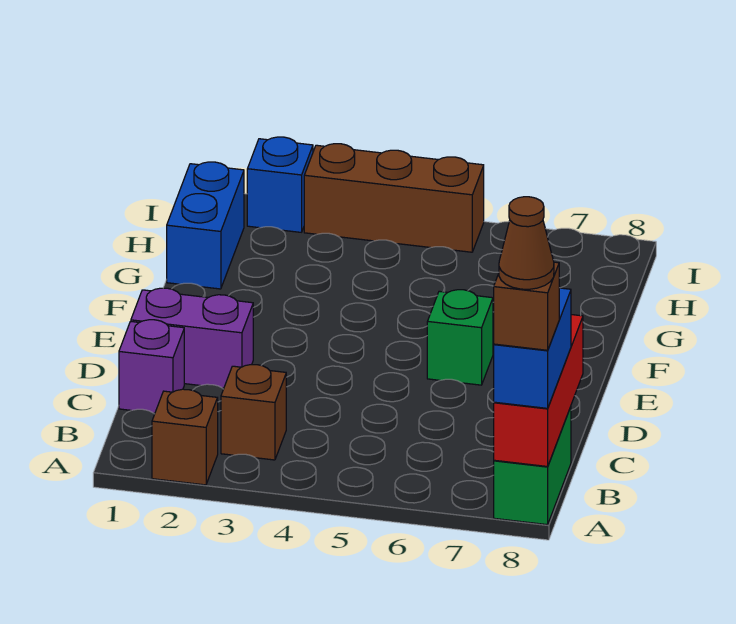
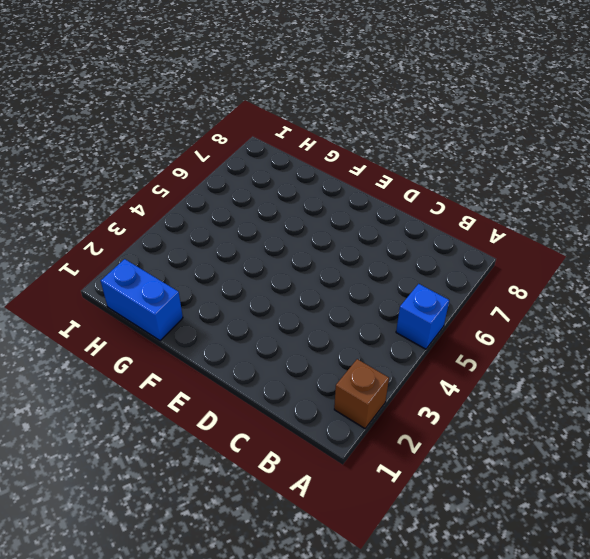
blue 1x1 brick [396,284,449,349] -> blue 1x1 brick moved to [247,137,313,232]
none -> green 1x2 brick [494,407,571,525]
none -> brown 1x1 brick [221,365,286,460]
none -> purple 1x1 brick [119,320,184,413]

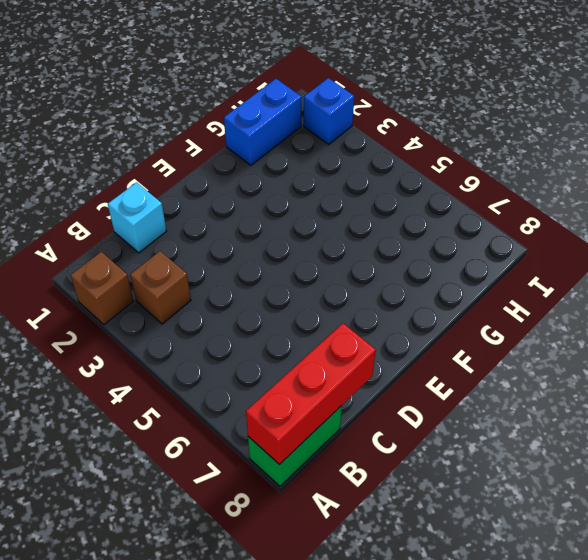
cyan 1x1 brick [108,182,166,253] -> purple 1x1 brick [119,320,184,413]
none -> purple 1x2 brick [131,288,253,388]
none -> green 1x1 brick [427,290,493,385]
none -> brown 1x3 brick [304,144,484,252]

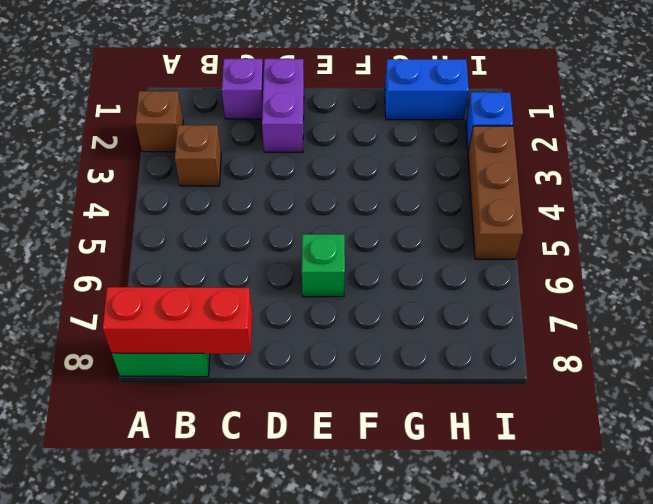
none -> blue 1x2 brick [494,288,571,408]
none -> brown 1x1 brick [494,262,559,350]
none -> brown 1x1 cone [499,197,554,289]

